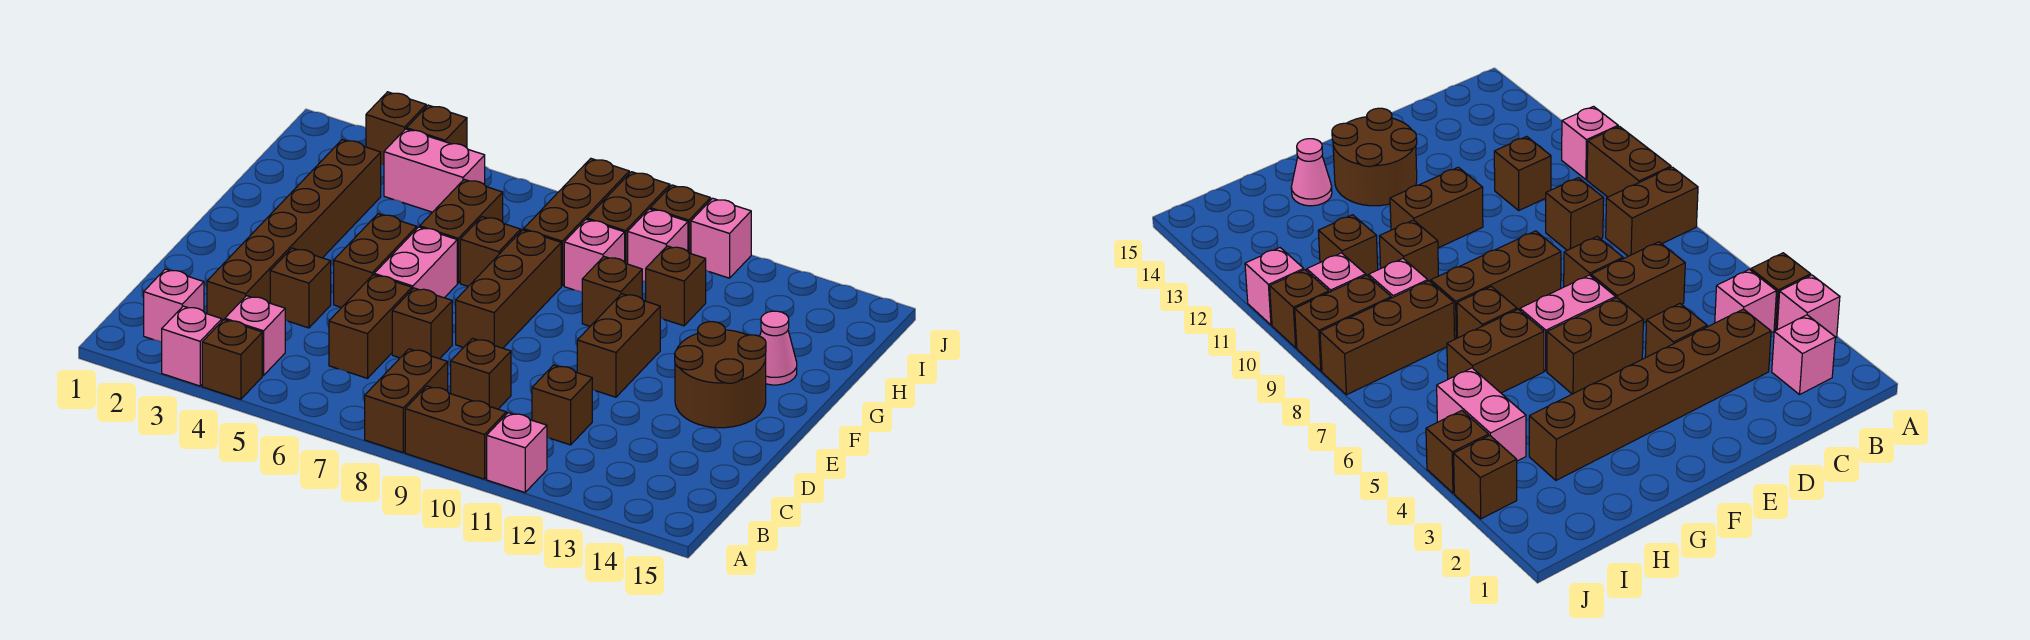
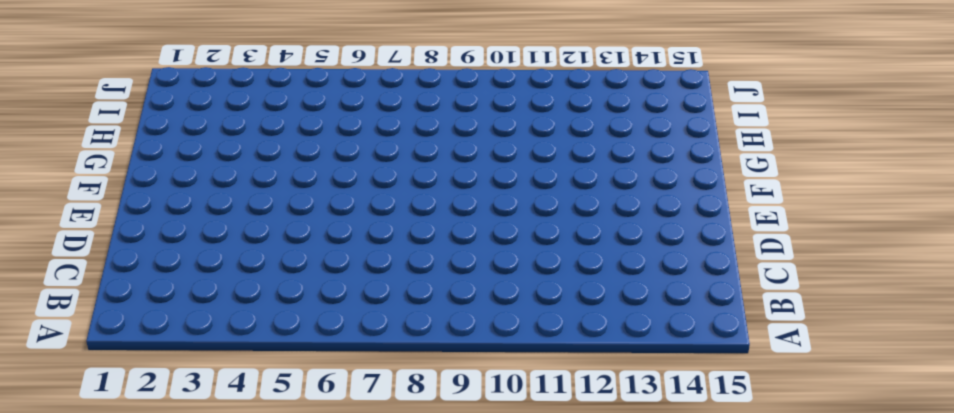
none -> pink 1x1 brick [162,306,222,386]
none -> brown 1x1 brick [202,320,262,399]
none -> brown 1x2 brick [365,349,448,452]
none -> brown 1x2 brick [405,386,506,479]

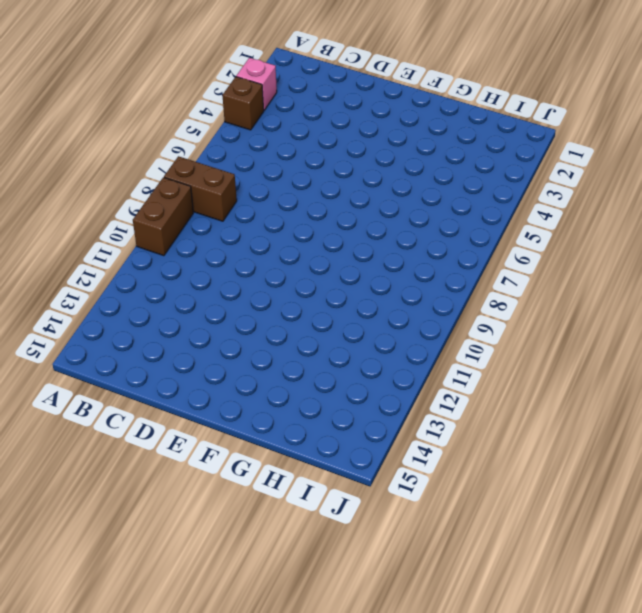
none -> pink 1x1 brick [487,413,547,492]
none -> pink 1x1 brick [144,269,204,342]
none -> pink 1x1 brick [225,296,285,376]
none -> brown 1x6 brick [207,140,381,321]

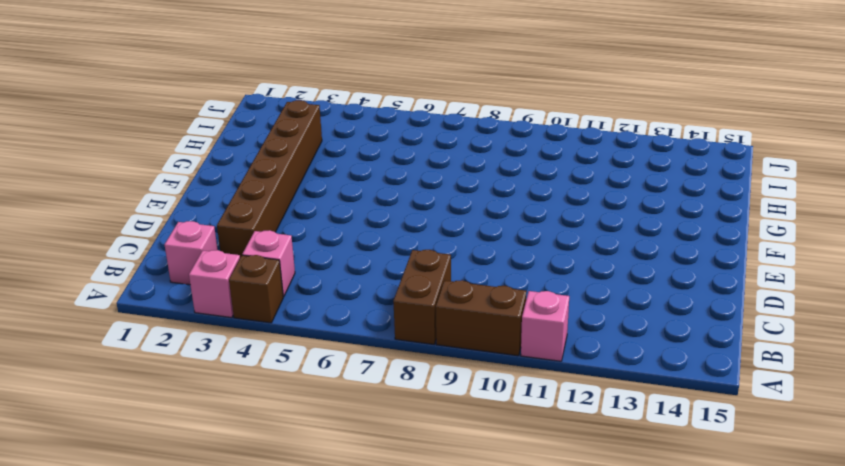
none -> brown 1x2 brick [329,275,412,378]
none -> brown 1x1 brick [451,338,511,409]
none -> brown 1x1 brick [532,365,592,445]
none -> brown 1x1 brick [270,248,331,328]

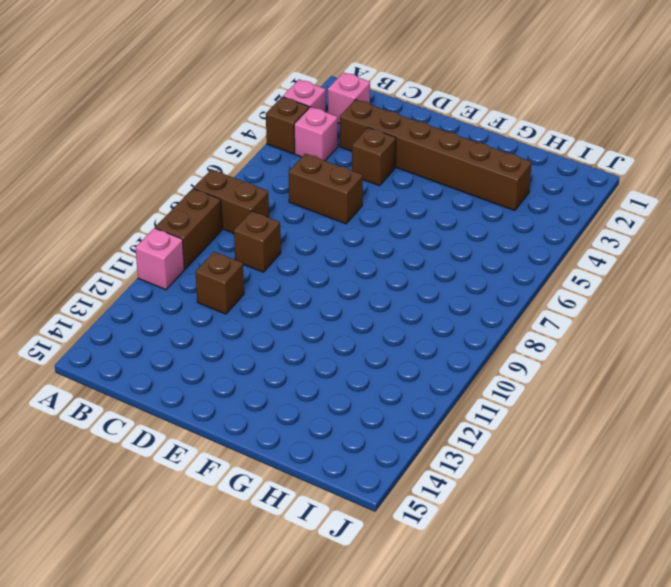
none -> brown 1x1 brick [392,288,452,359]
none -> brown 1x2 brick [334,214,417,307]
none -> pink 1x2 brick [374,227,457,298]
none -> brown 1x3 brick [456,230,561,348]

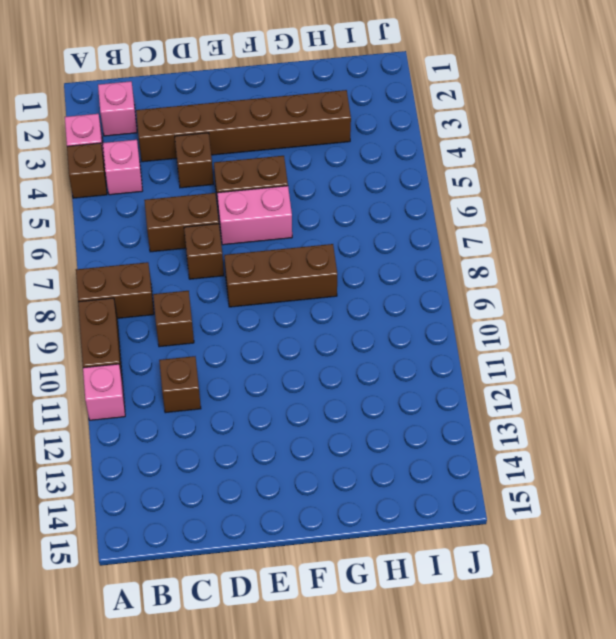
none -> brown 1x2 brick [577,294,660,397]
none -> brown 2x2 round brick [675,322,766,428]
none -> brown 1x2 brick [420,179,503,283]
none -> brown 1x1 brick [460,217,521,286]

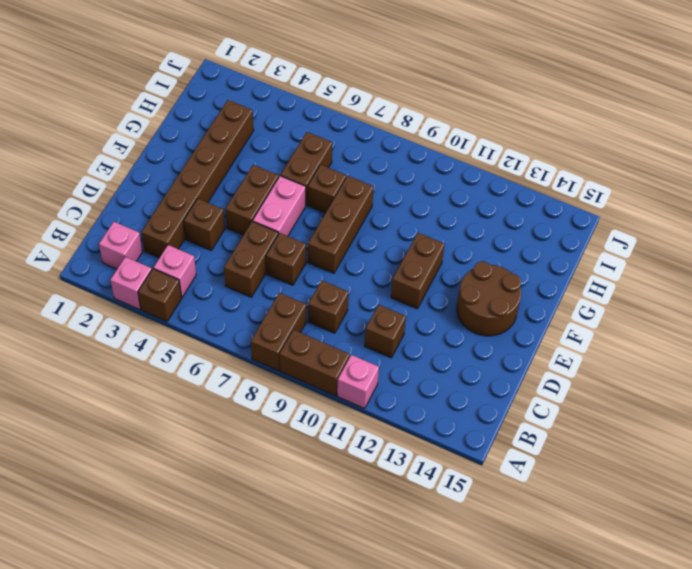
none -> brown 1x1 brick [582,257,642,326]
none -> pink 1x1 cone [760,311,797,385]
none -> brown 1x3 brick [524,159,629,286]
none -> pink 1x1 brick [564,219,625,292]

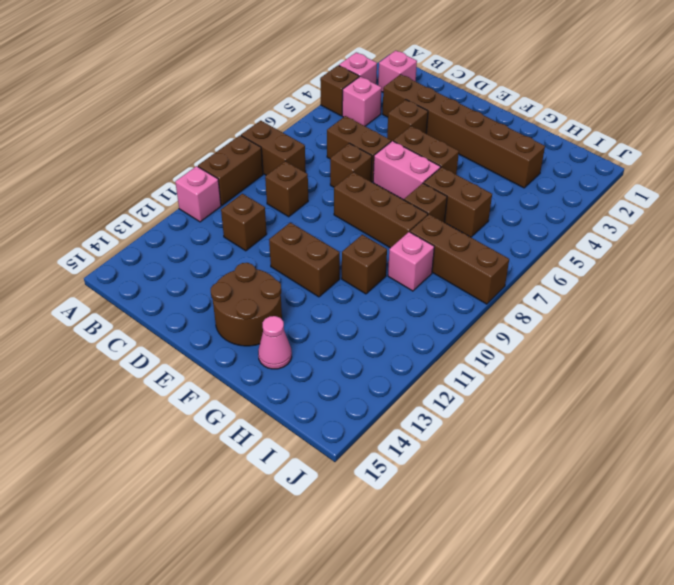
none -> brown 1x1 brick [646,246,706,326]
none -> pink 1x2 brick [384,129,485,212]
none -> brown 1x2 brick [587,172,670,264]
none -> pink 1x1 brick [628,209,688,282]

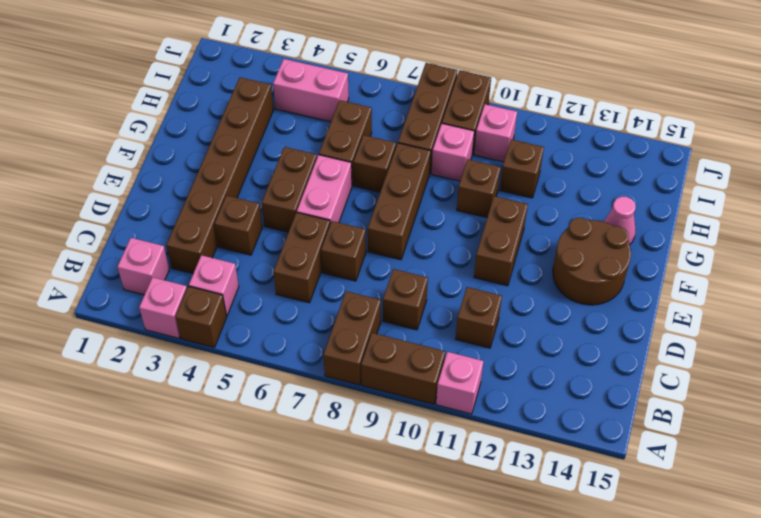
none -> brown 1x1 brick [366,92,426,165]
none -> brown 1x1 brick [407,105,467,148]
none -> brown 1x1 brick [650,185,711,254]
none -> pink 1x1 brick [691,198,751,278]

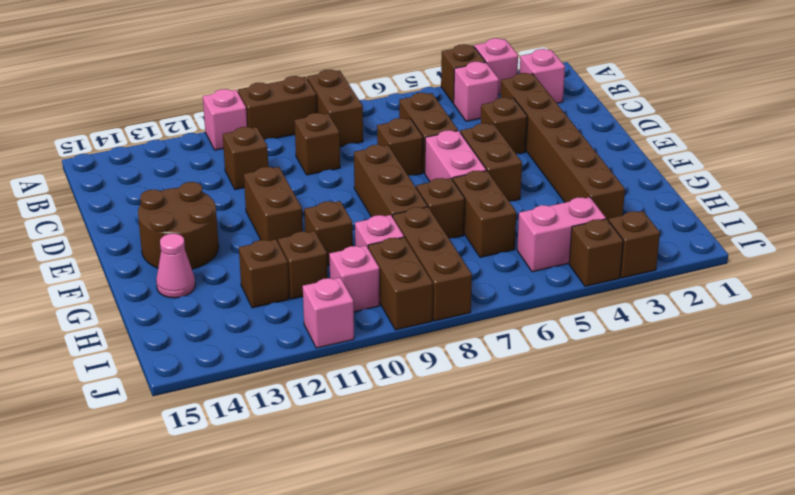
brown 1x1 brick [239,239,289,308] -> brown 1x1 brick moved to [650,185,711,254]

